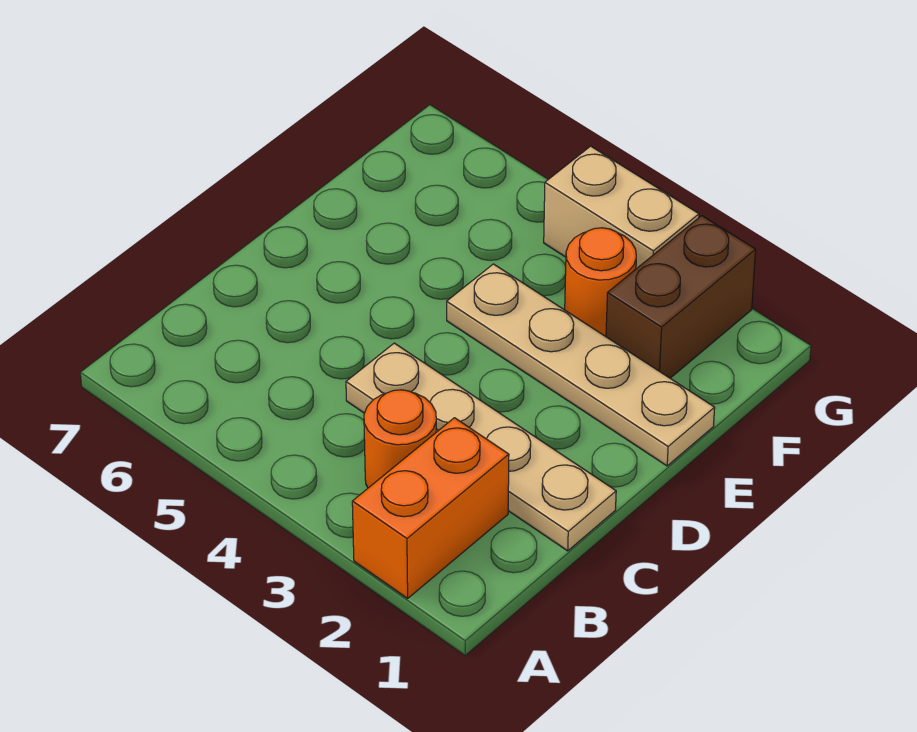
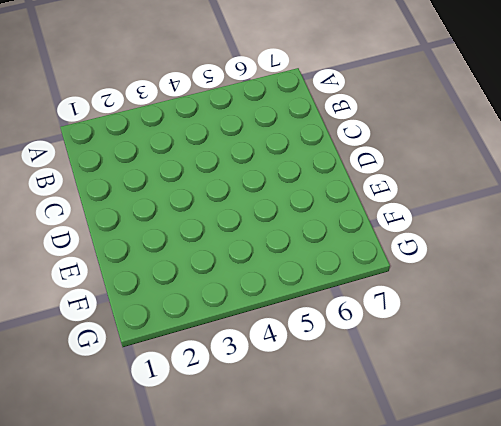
none -> orange 1x2 brick [352,418,509,598]
none -> orange 1x1 round brick [364,390,436,488]

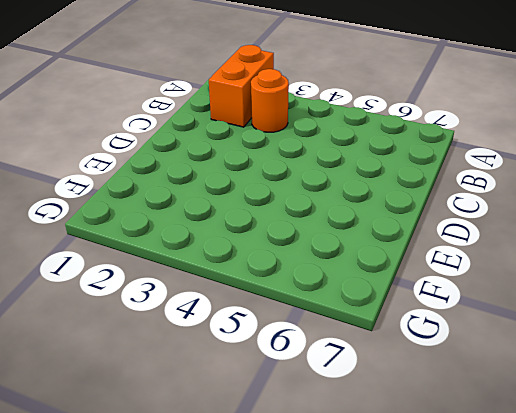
none -> tan 1x4 plate [346,343,616,551]
none -> tan 1x4 plate [447,264,715,466]

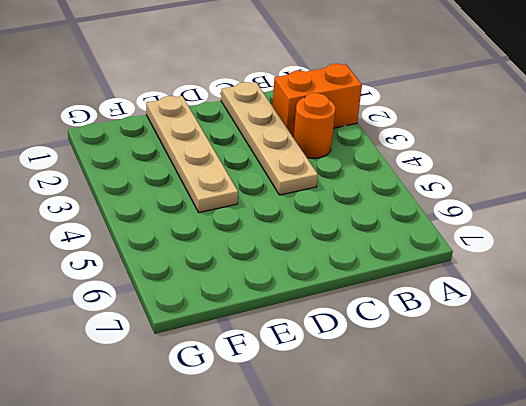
none -> brown 1x2 brick [606,216,756,378]
none -> orange 1x1 round brick [565,228,636,337]

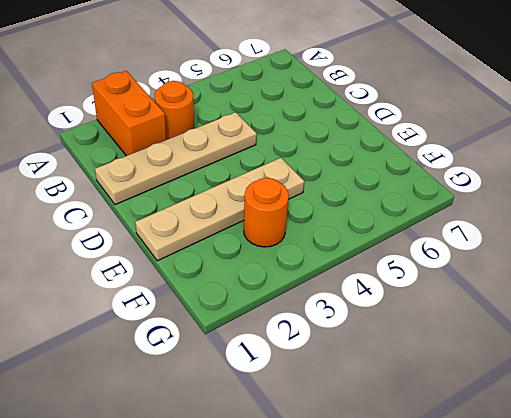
none -> brown 1x2 brick [606,216,756,378]
none -> tan 1x2 brick [544,146,699,269]

